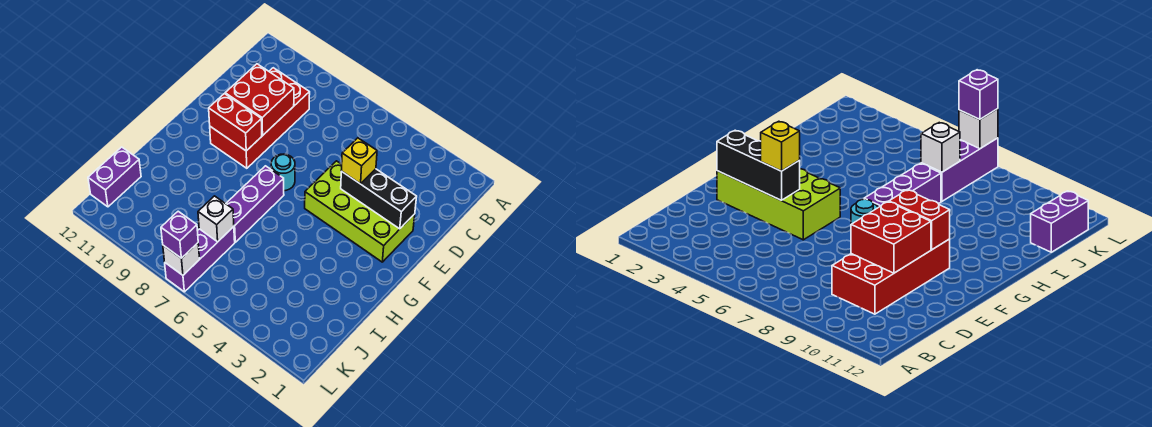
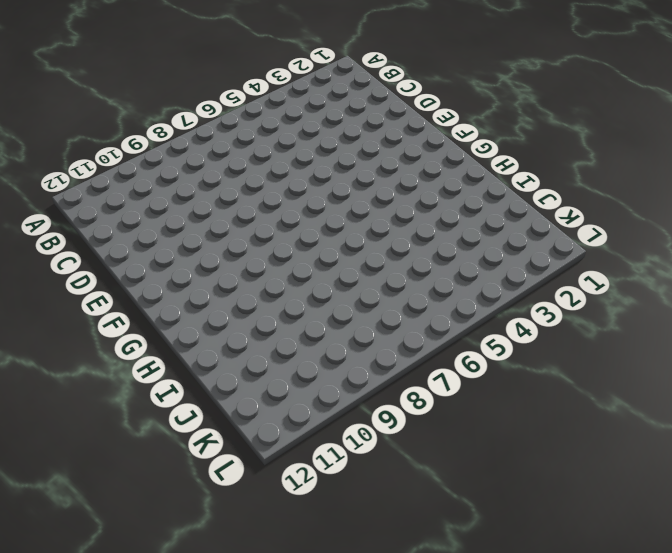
none -> red 2x4 brick [210,68,310,168]
none -> lime 2x4 brick [305,161,415,262]
none -> cyan 1x1 round brick [271,154,295,191]

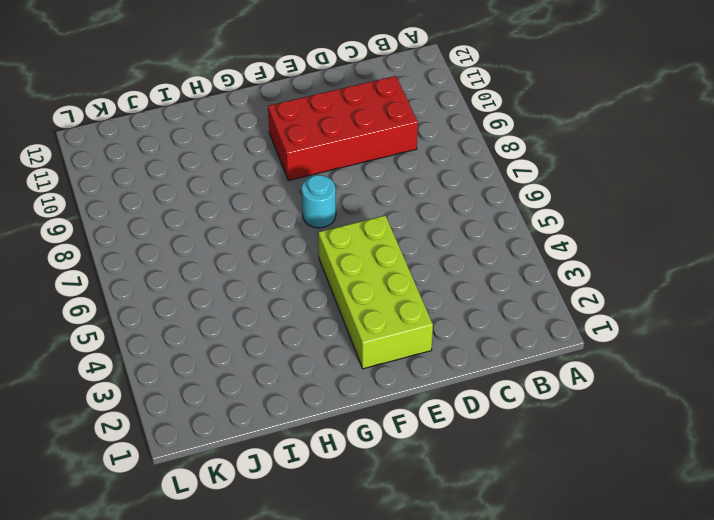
none -> purple 1x3 brick [226,166,284,242]
none -> purple 1x3 brick [165,227,235,292]
none -> purple 1x2 brick [88,147,141,207]

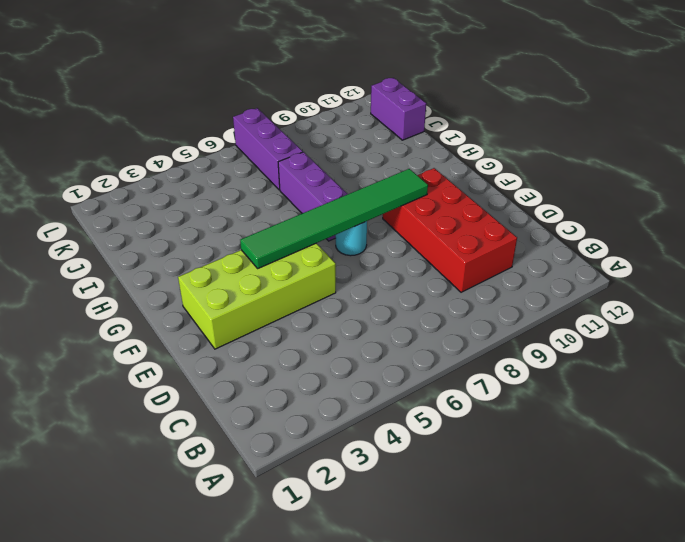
green 1x6 tile [240,169,428,268] -> red 1x2 brick [209,94,262,151]
none -> red 2x2 brick [225,64,294,135]
none -> black 1x3 brick [341,169,417,229]
none -> white 1x1 brick [198,196,234,242]

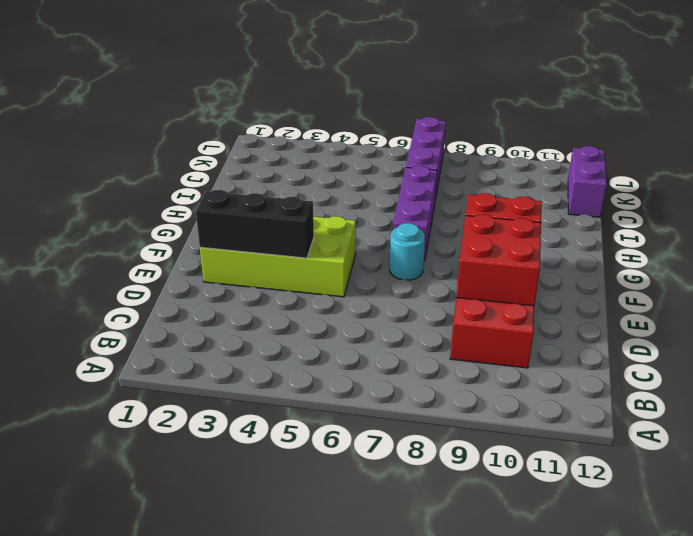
none -> white 1x1 brick [198,196,234,242]
none -> white 1x1 brick [163,243,200,275]
none -> yellow 1x1 brick [341,138,377,184]

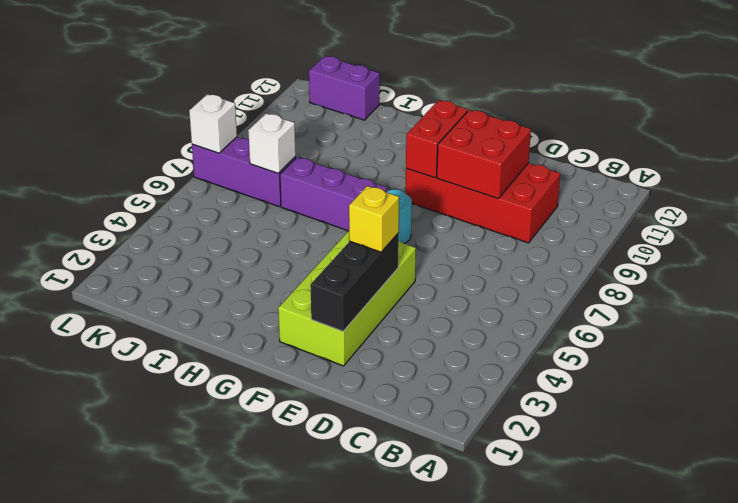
none -> purple 1x1 brick [161,211,198,258]

